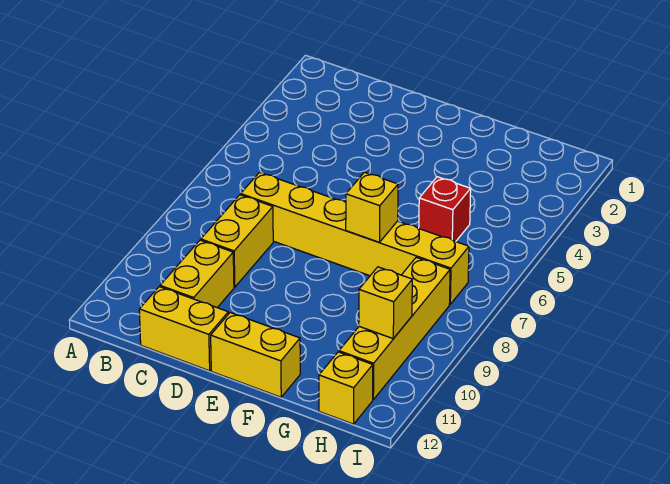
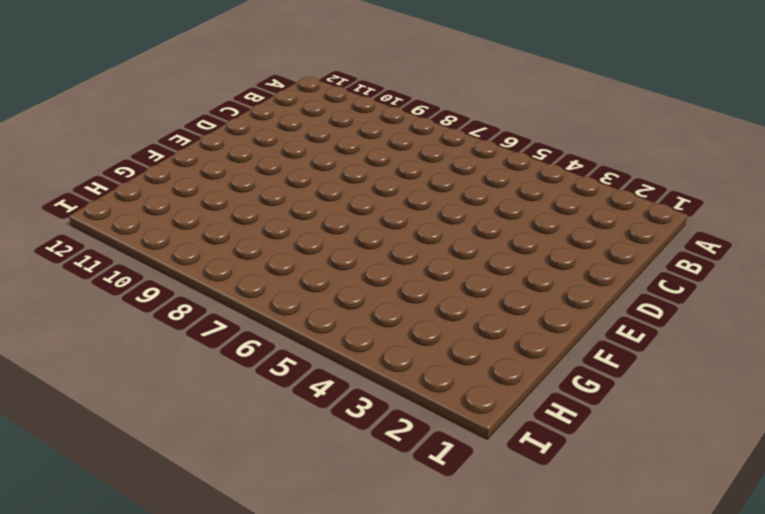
none -> yellow 1x6 brick [241,172,469,304]
none -> yellow 1x2 brick [201,195,273,287]

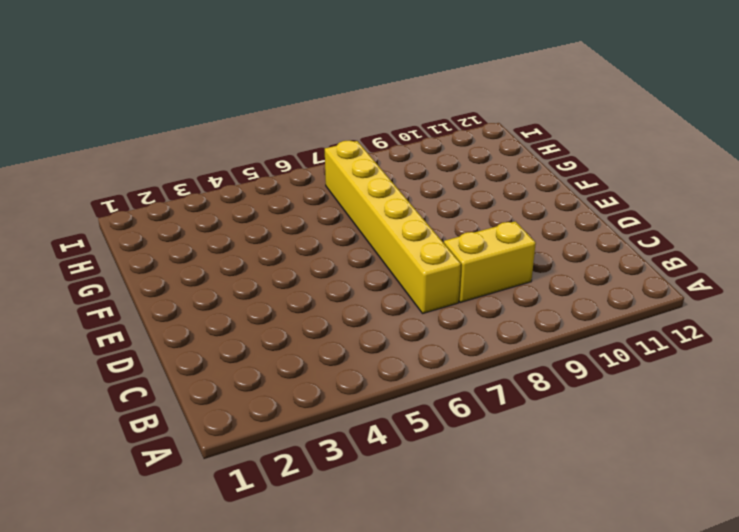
none -> yellow 1x2 brick [160,240,234,308]
none -> yellow 1x2 brick [139,287,228,371]

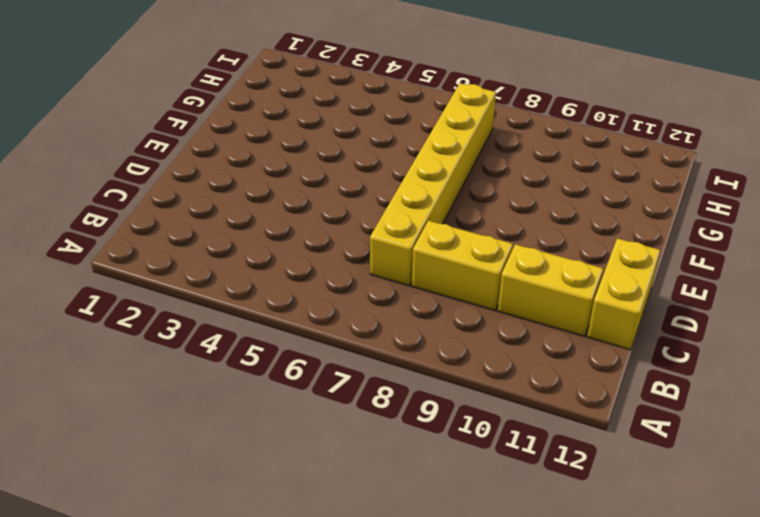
none -> yellow 1x2 brick [211,313,300,397]
none -> red 1x1 brick [419,177,471,241]

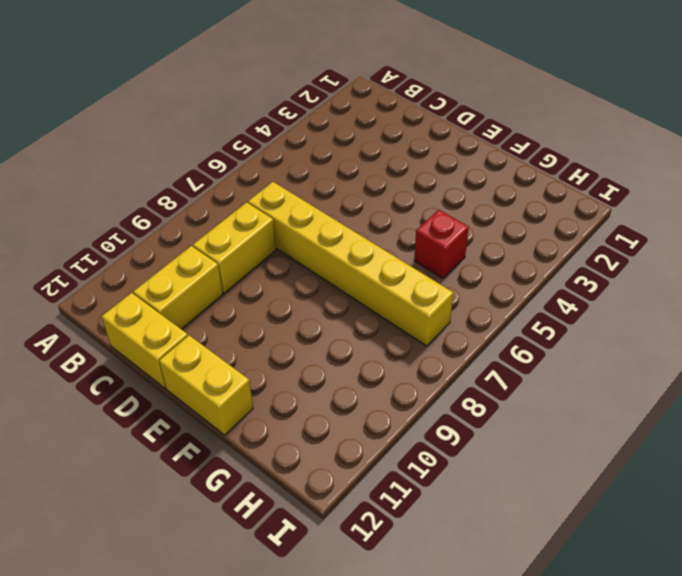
none -> yellow 1x4 brick [339,257,450,399]
none -> yellow 1x1 brick [319,352,373,424]

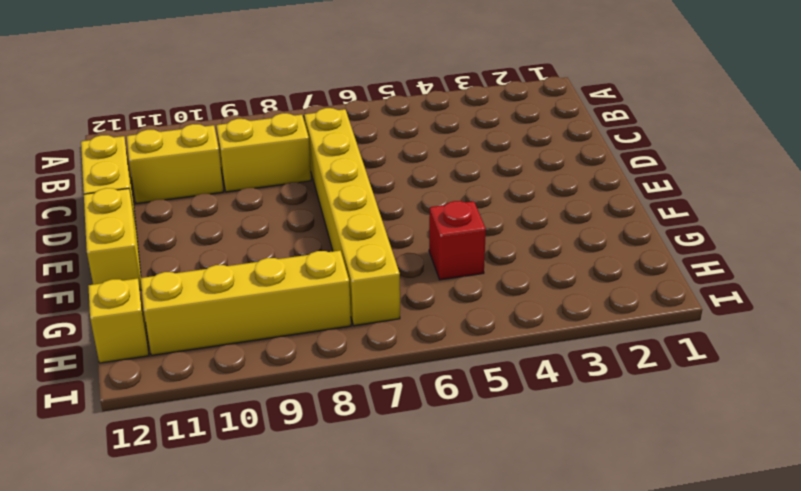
none -> yellow 1x1 brick [346,172,398,242]
none -> yellow 1x1 brick [359,267,412,339]

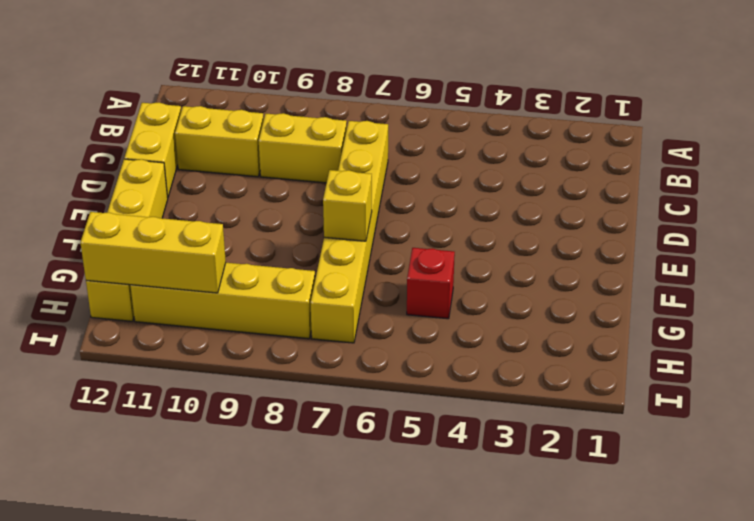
yellow 1x3 brick [80,212,226,293] -> yellow 1x1 brick [359,267,412,339]

